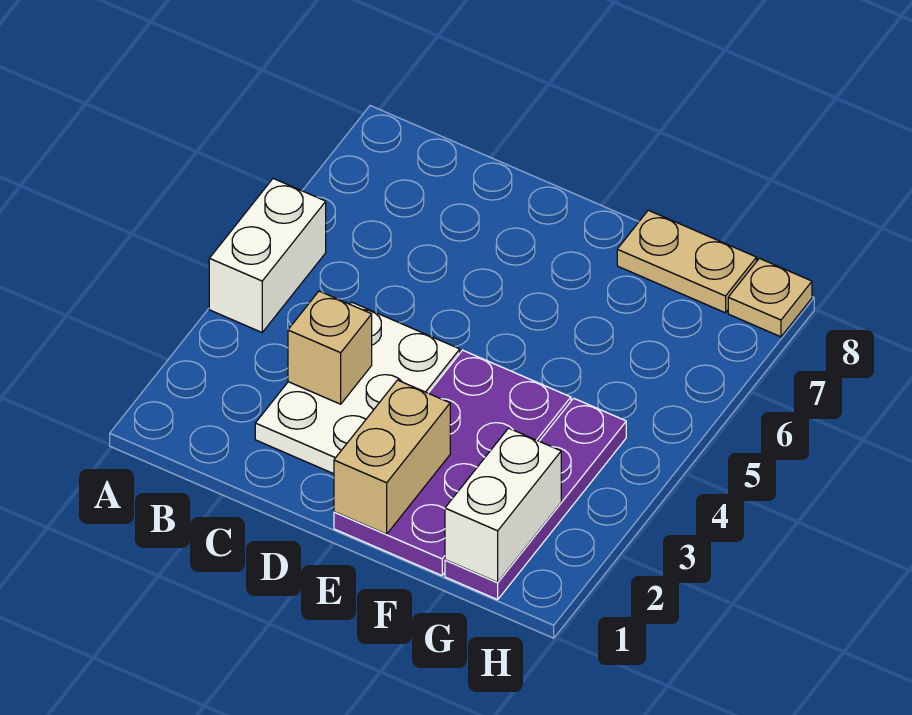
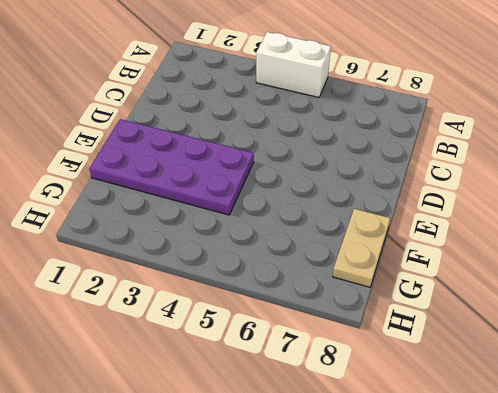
none -> white 2x3 plate [255,302,460,474]
none -> purple 1x4 plate [445,398,626,600]

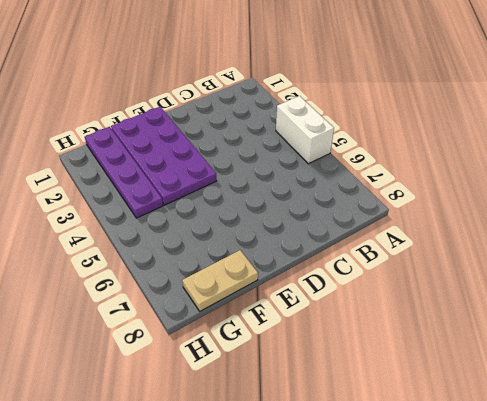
none -> white 2x3 plate [255,302,460,474]
none -> tan 1x1 plate [728,258,812,337]

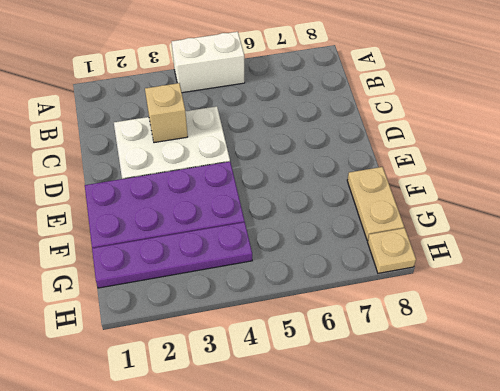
none -> tan 1x2 brick [334,380,450,534]
none -> white 1x2 brick [445,428,561,582]

